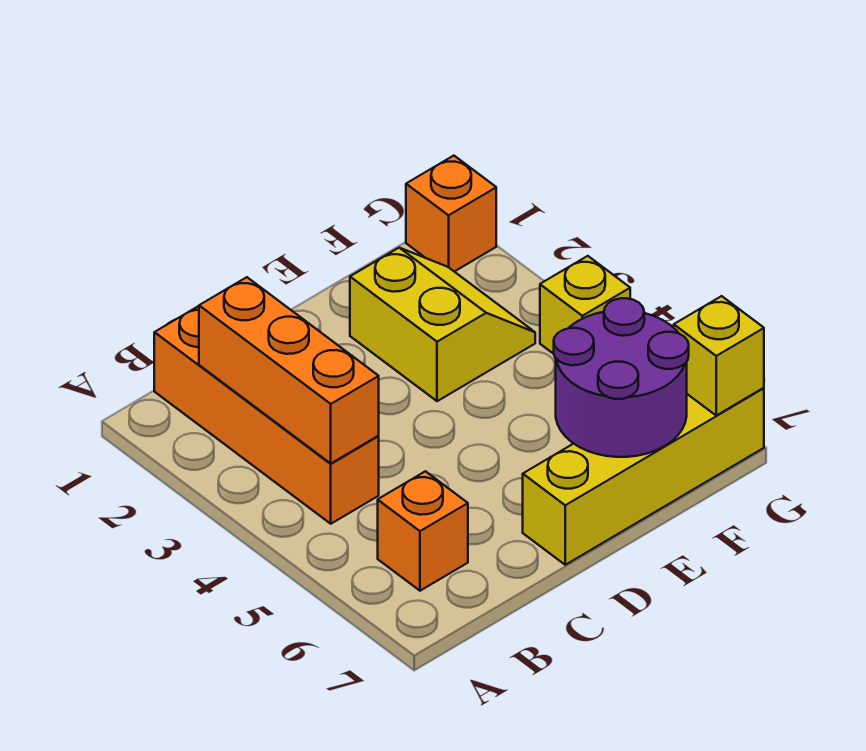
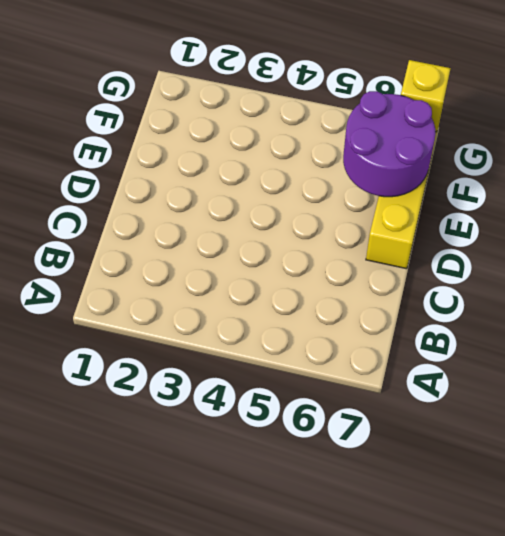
none -> orange 1x4 brick [154,306,379,524]
none -> orange 1x1 brick [378,471,468,591]

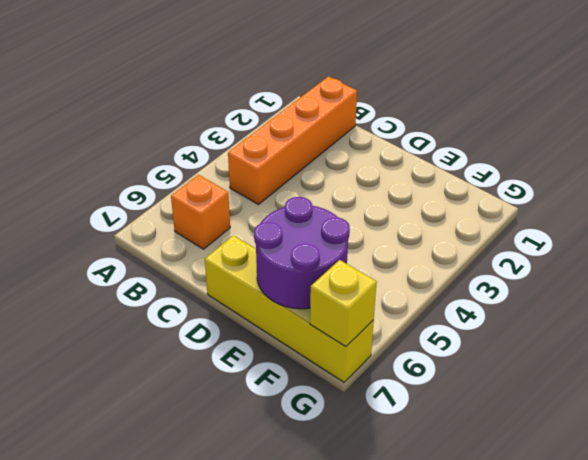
none -> yellow 2x2 slope [350,248,535,401]
none -> orange 1x1 brick [406,156,496,272]

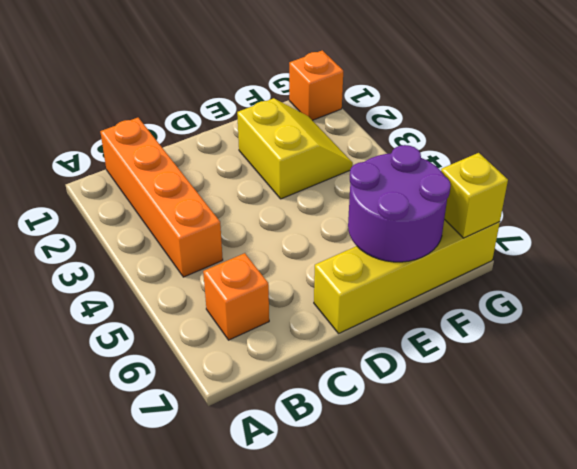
none -> yellow 1x1 brick [540,256,630,354]
none -> orange 1x3 brick [199,277,379,463]

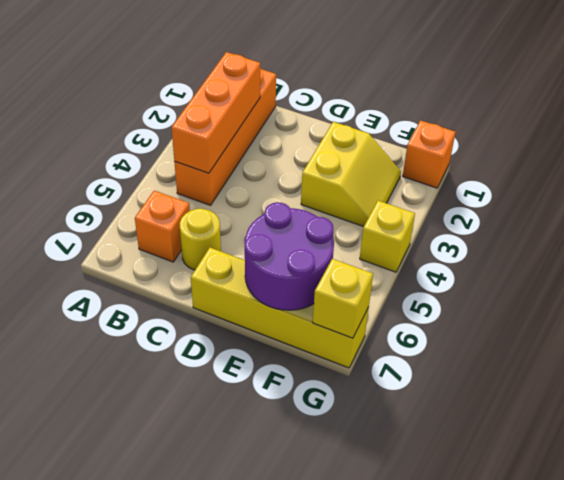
yellow 1x1 round brick [180,209,221,270] -> none

